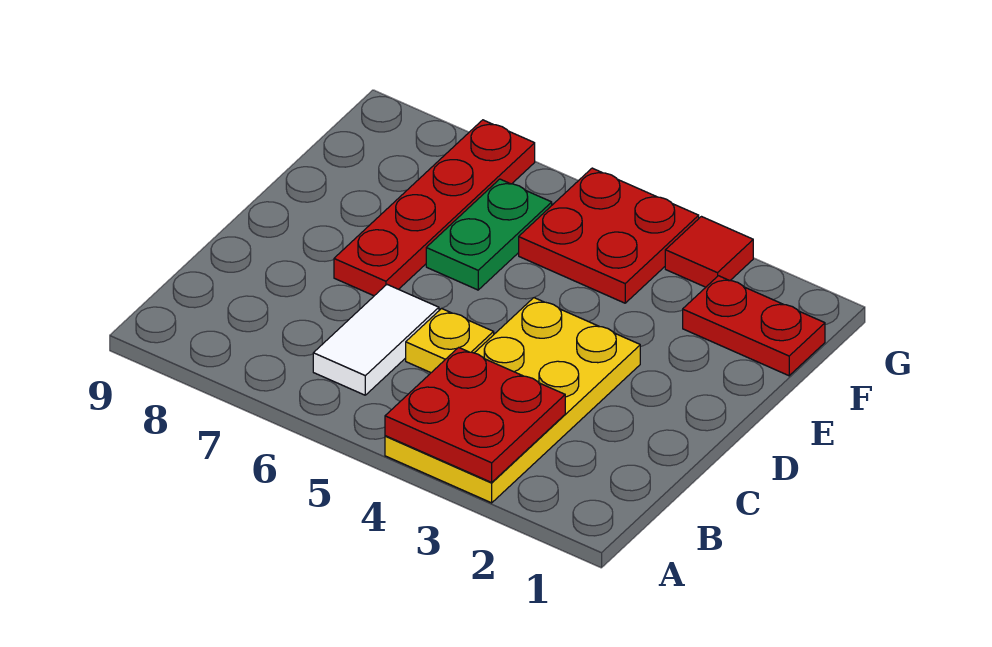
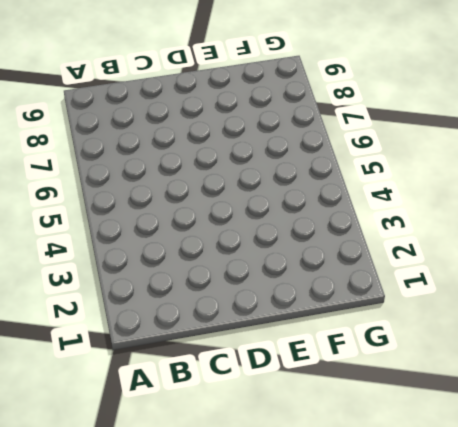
none -> yellow 2x4 plate [385,298,640,503]
none -> white 1x2 tile [313,285,439,395]

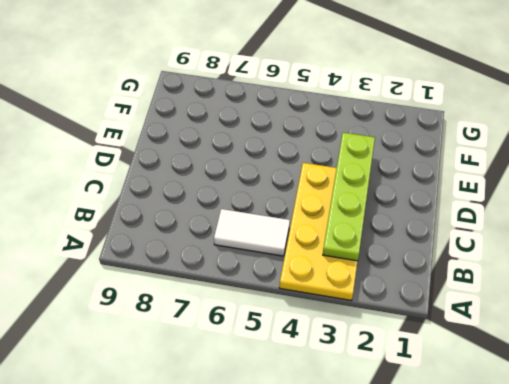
lime 1x4 plate [323,133,375,261] -> red 2x2 plate [385,347,565,482]
white 1x2 tile [214,209,290,256] -> white 1x2 tile turned to [313,285,439,395]
none -> yellow 1x1 plate [406,308,494,373]
none -> red 1x4 plate [334,120,535,296]

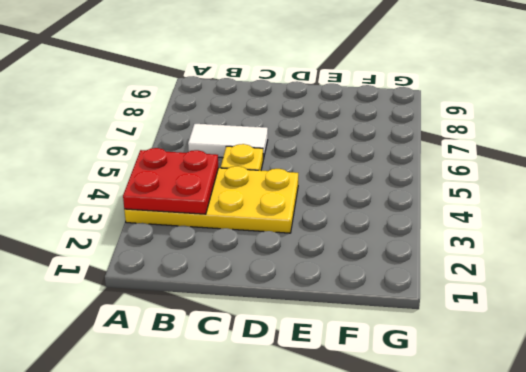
none -> red 1x4 plate [334,120,535,296]
none -> green 1x2 plate [426,179,552,290]

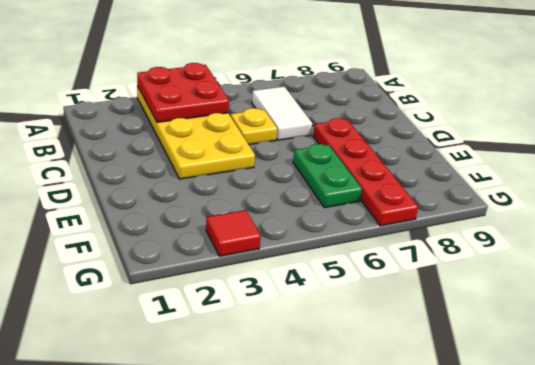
none -> red 1x2 plate [683,276,825,376]
none -> red 2x2 plate [519,168,699,303]

